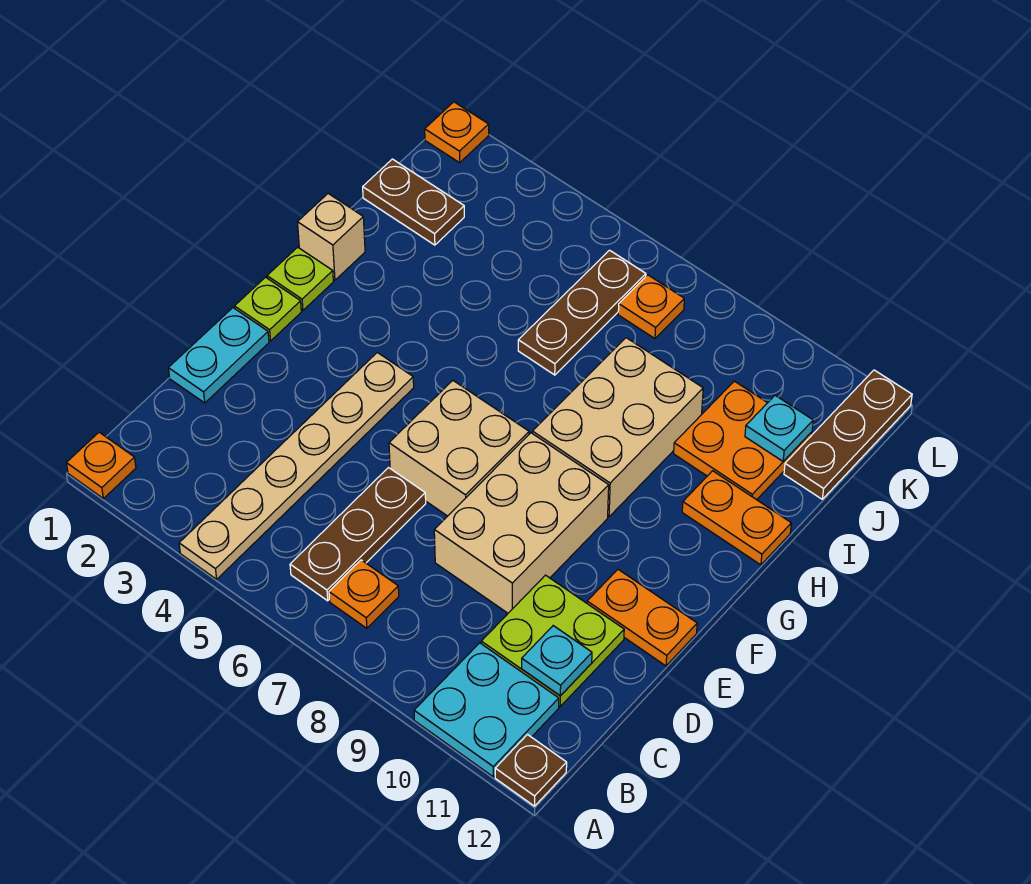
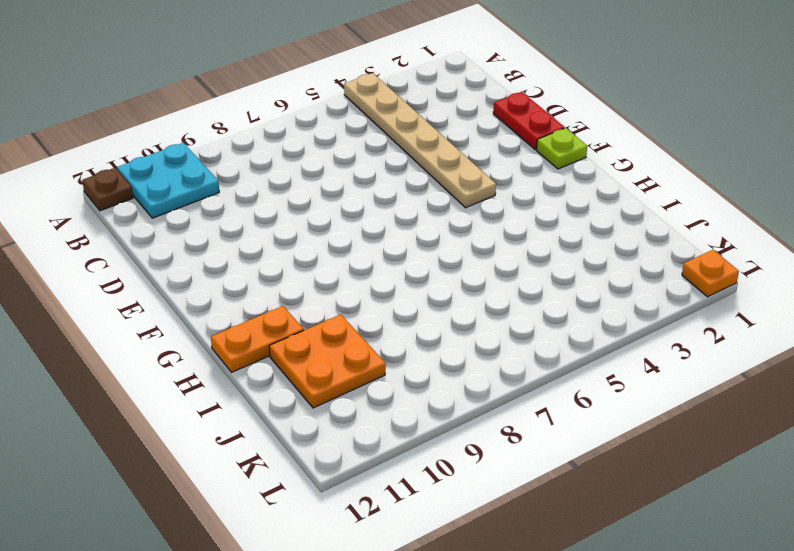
red 1x2 plate [493,92,565,150] -> cyan 1x2 plate [168,308,269,403]
none -> orange 1x1 plate [66,432,136,498]
none -> brown 1x3 plate [290,468,426,601]
none -> orange 1x1 plate [329,560,399,628]

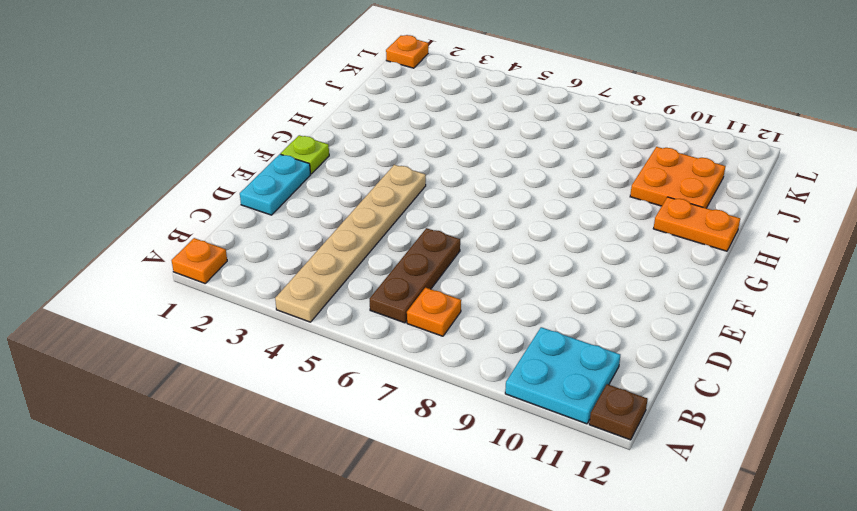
none -> lime 2x2 plate [481,575,624,707]
none -> tan 2x3 brick [434,433,609,613]
none -> tan 2x2 brick [389,381,529,516]

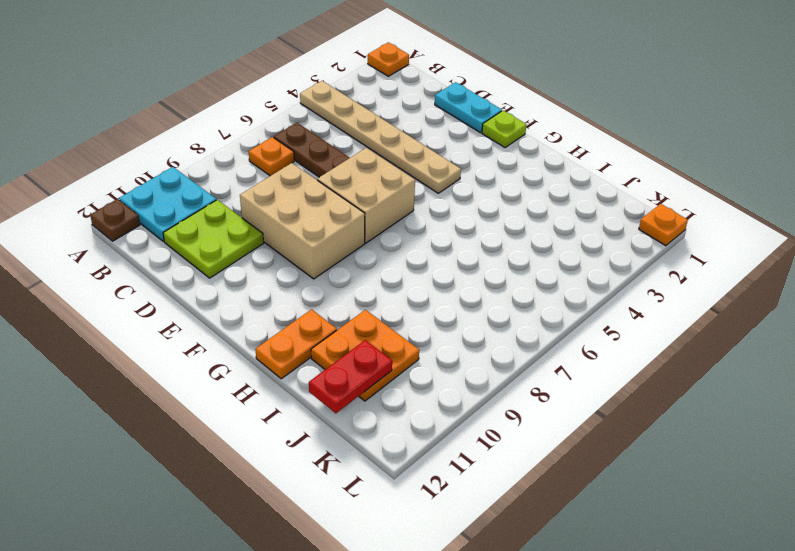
red 1x2 plate [309,340,392,413] -> cyan 1x1 plate [745,395,813,461]
none -> orange 1x2 plate [587,569,697,666]
none -> lime 1x1 plate [267,247,333,310]
none -> tan 2x3 brick [533,338,703,517]

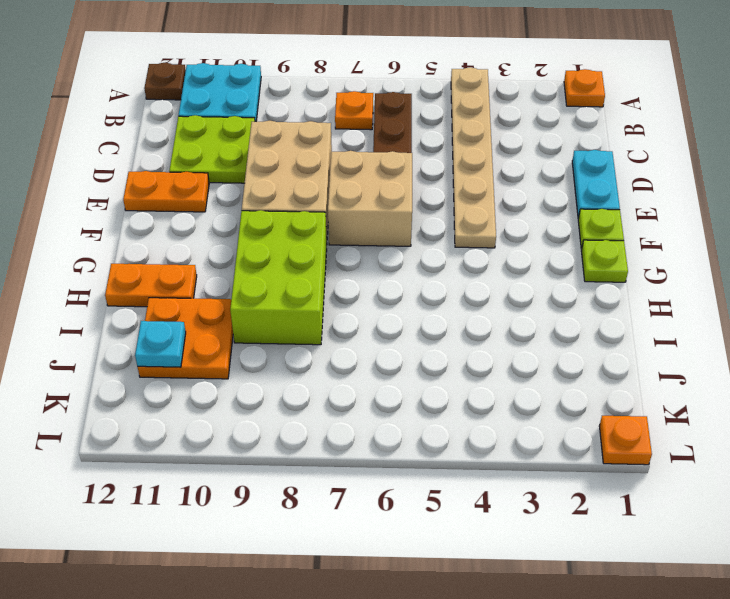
lime 2x3 brick [230,210,327,345] -> tan 2x3 brick [533,338,703,517]
none -> tan 1x1 brick [298,194,365,280]
none -> brown 1x3 plate [518,250,646,375]
none -> brown 1x2 plate [363,159,464,245]

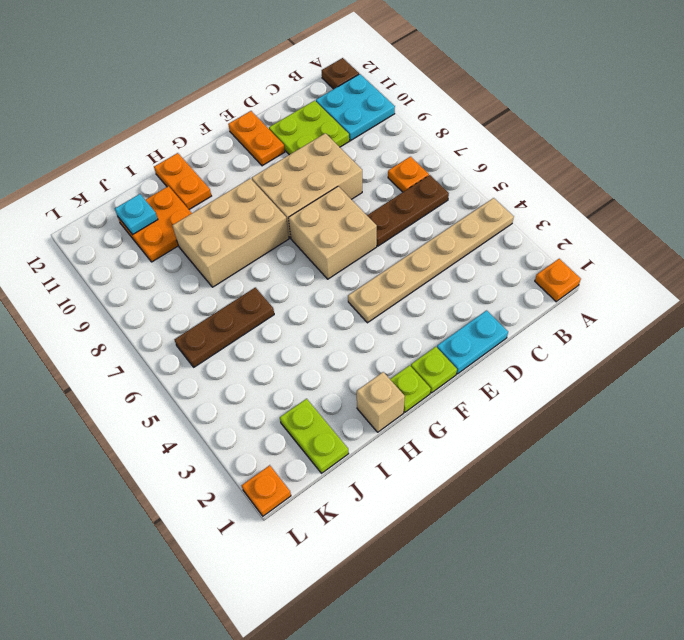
lime 1x2 plate [280,399,349,473] -> brown 1x2 plate [363,159,464,245]
none -> brown 1x3 plate [784,370,912,499]
none -> orange 1x1 plate [618,275,684,339]
none -> cyan 1x1 plate [522,626,592,696]

